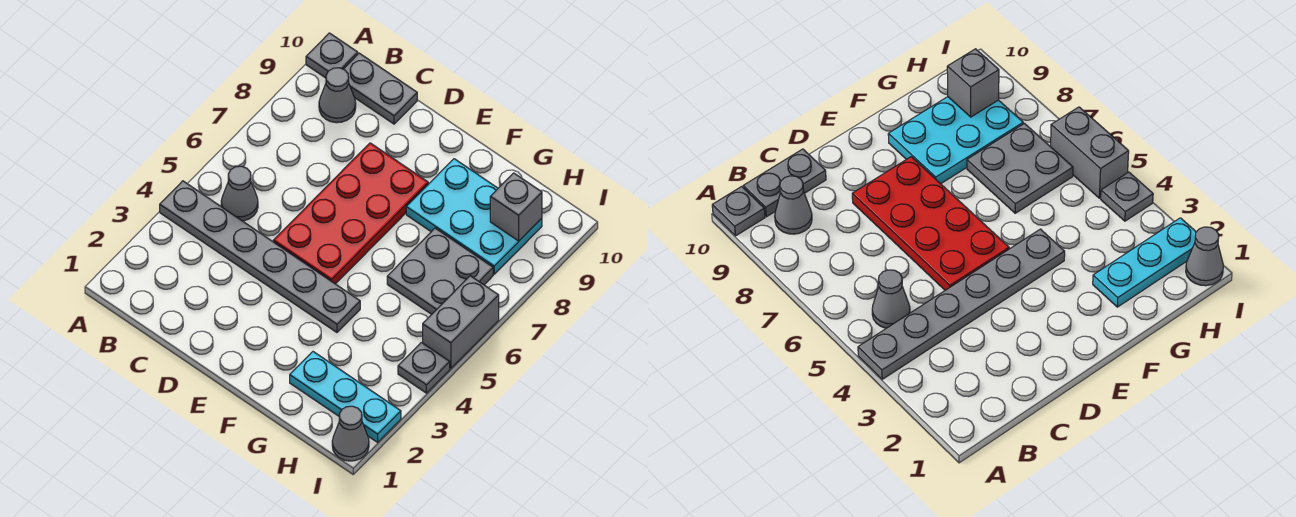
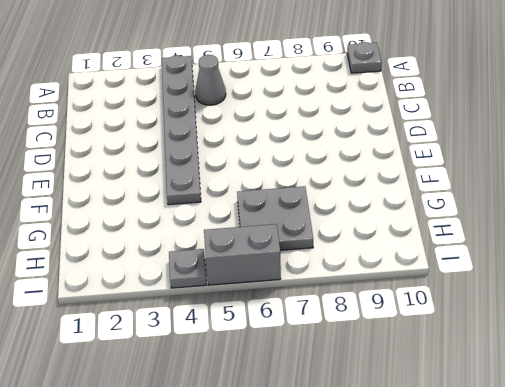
none -> grey 1x1 cone [319,68,356,123]
none -> grey 1x2 plate [344,53,417,124]
none -> red 2x4 plate [273,143,428,284]

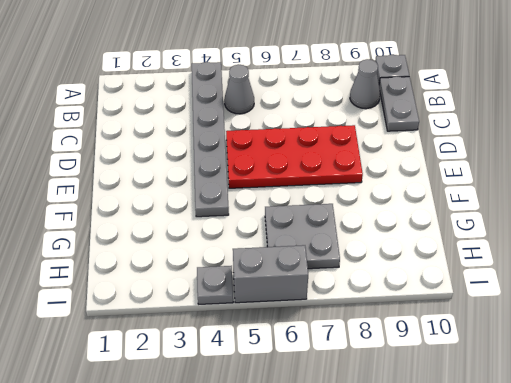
none -> cyan 2x3 plate [406,159,542,274]
none -> cyan 1x3 plate [290,352,401,442]
none -> grey 1x1 cone [332,406,369,461]

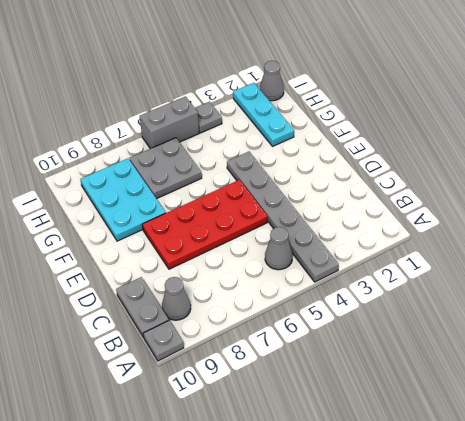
none -> grey 1x1 brick [490,173,542,241]

